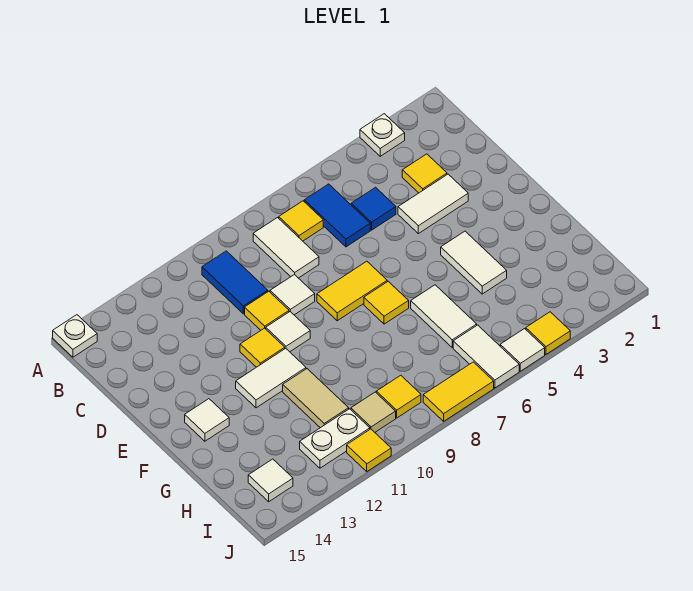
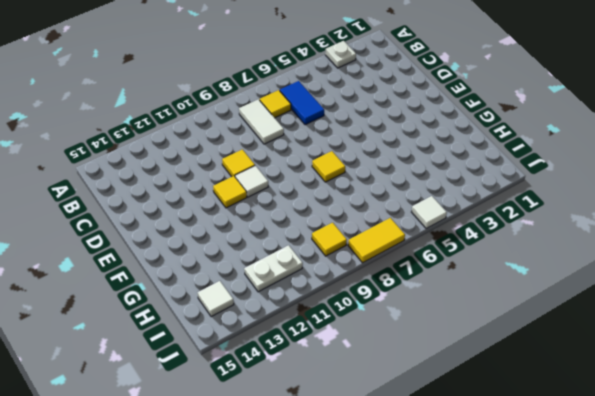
none -> white 1x1 plate [53,315,97,357]
none -> blue 1x2 tile [202,251,268,314]
none -> yellow 1x1 tile [402,154,447,193]

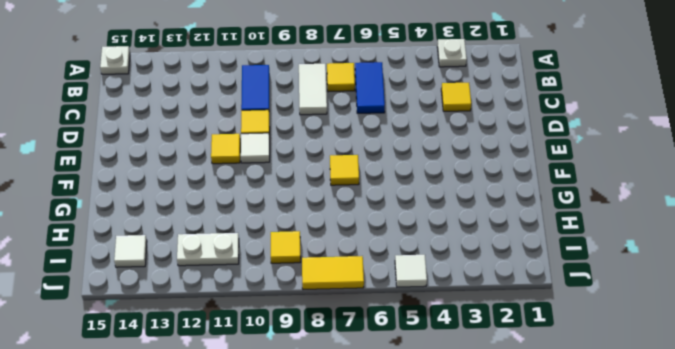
none -> blue 1x1 tile [351,187,396,230]
none -> white 1x2 tile [398,174,468,234]
none -> white 1x1 tile [270,274,315,315]

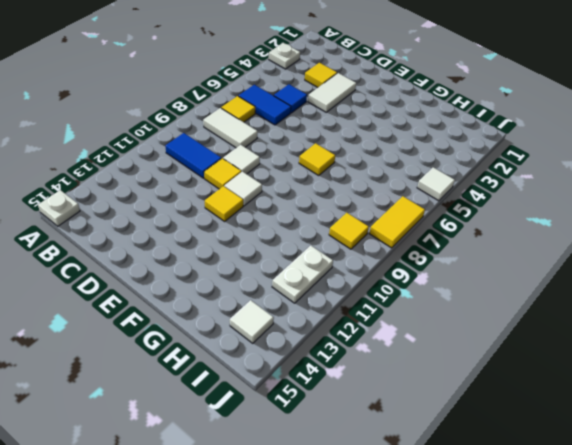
none -> yellow 1x2 tile [317,261,387,321]
none -> white 1x2 tile [441,231,507,294]
none -> white 1x2 tile [236,348,306,408]

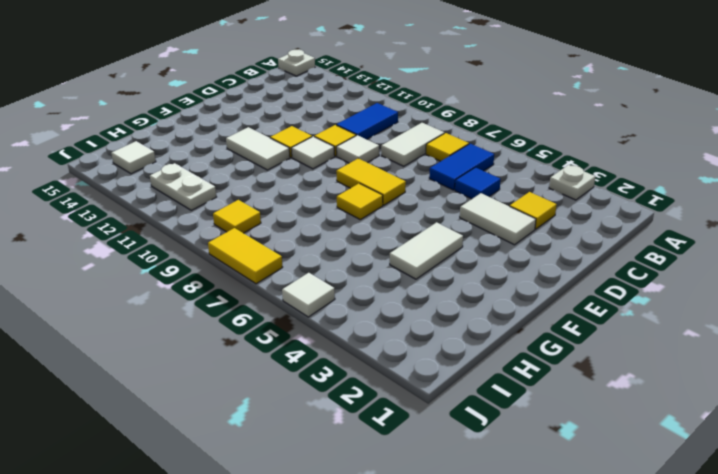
none -> white 1x1 tile [185,399,229,441]
none -> white 1x2 tile [411,285,477,348]
none -> tan 1x2 tile [283,369,349,428]

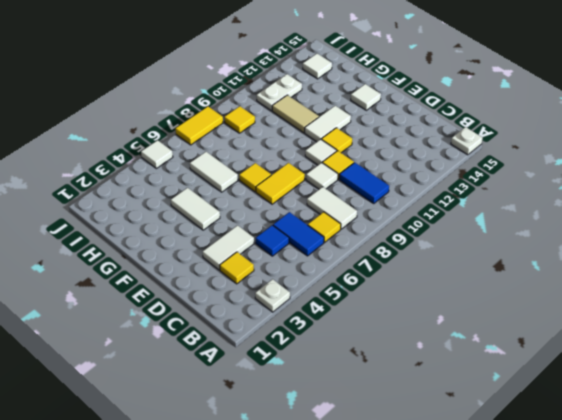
none -> white 1x2 tile [453,325,519,388]
none -> tan 1x1 tile [351,392,396,432]
none -> yellow 1x1 tile [526,312,570,354]

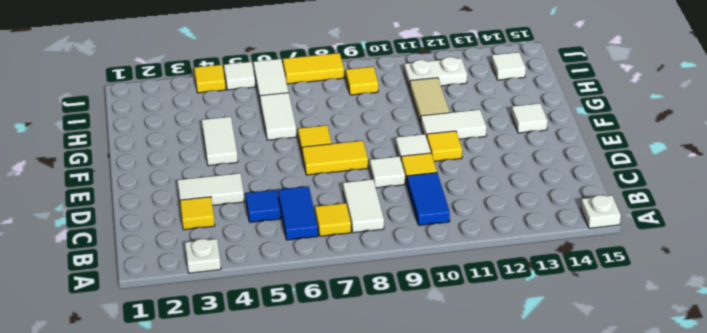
none -> tan 1x1 tile [351,392,396,432]
none -> yellow 1x1 tile [347,429,391,472]

